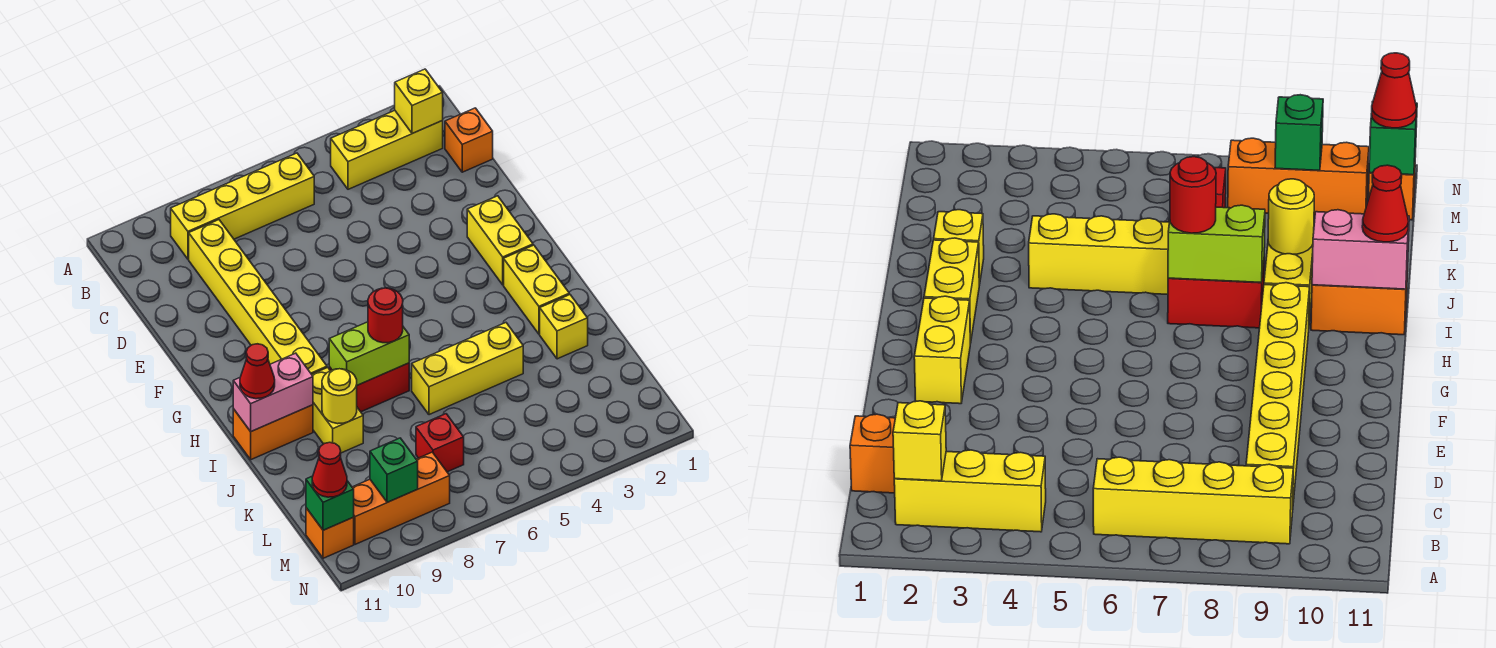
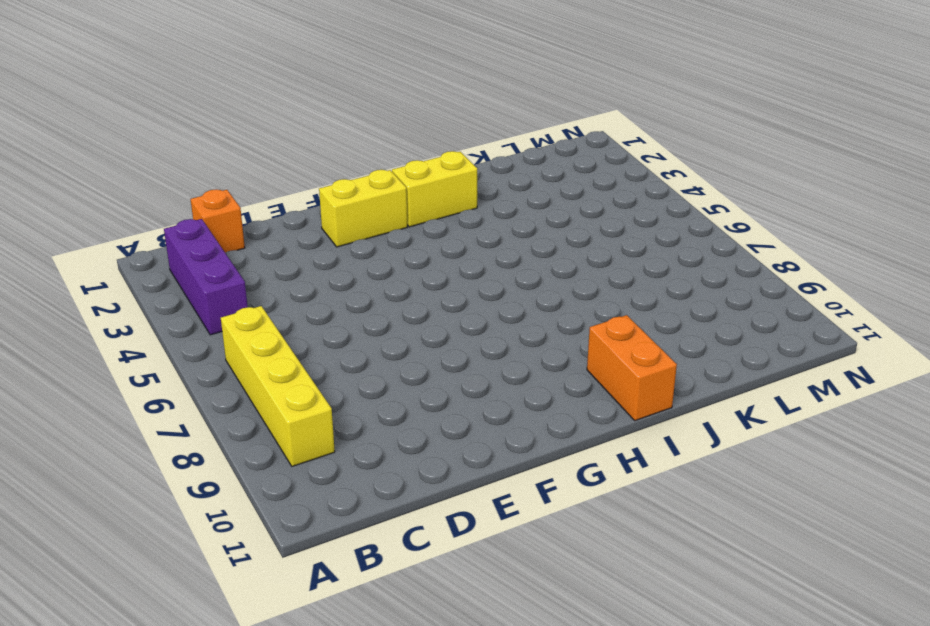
purple 1x3 brick [164,219,248,335] -> yellow 1x3 brick [331,111,443,189]
none -> yellow 1x6 brick [189,220,327,374]
none -> red 1x2 brick [329,363,409,412]
none -> yellow 1x2 brick [312,368,363,453]

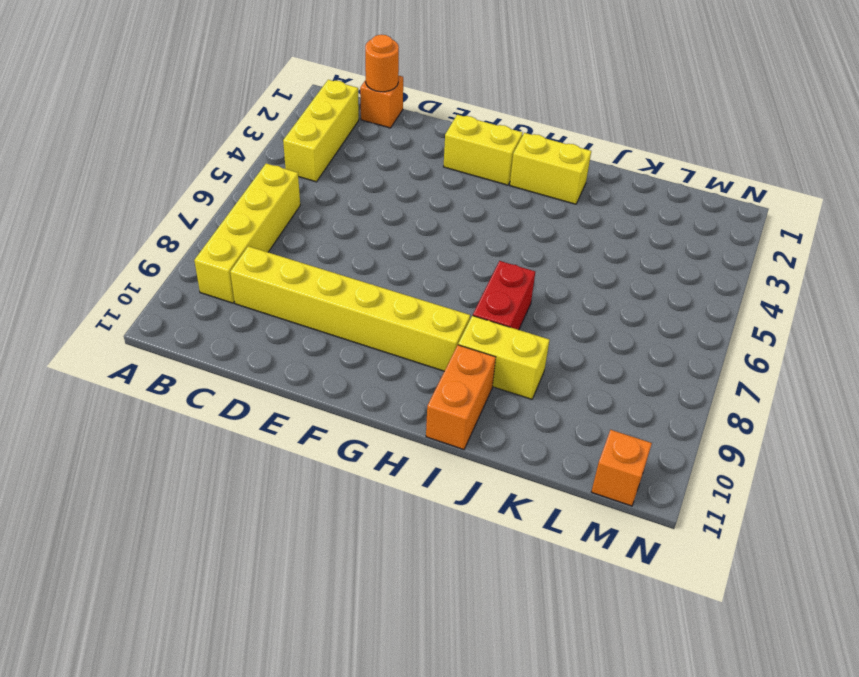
orange 1x1 round brick [365,35,399,92] -> none
none -> yellow 1x1 brick [540,295,588,359]
none -> yellow 1x3 brick [412,323,523,415]
none -> red 1x1 brick [416,414,464,472]

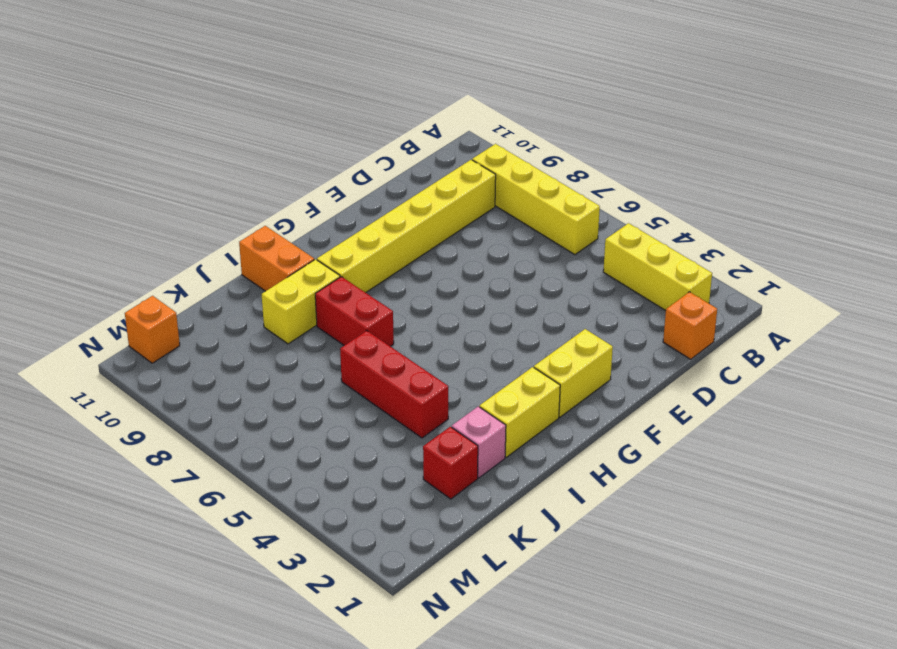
pink 1x1 brick [452,406,506,478] -> yellow 1x1 brick [540,295,588,359]
red 1x3 brick [340,331,448,438] -> yellow 1x3 brick [412,323,523,415]
red 1x1 brick [423,427,478,499] -> red 1x1 brick moved to [416,414,464,472]
none -> orange 1x3 brick [352,452,450,544]
none -> yellow 1x1 brick [395,69,443,134]
none -> lime 1x2 brick [329,322,409,385]

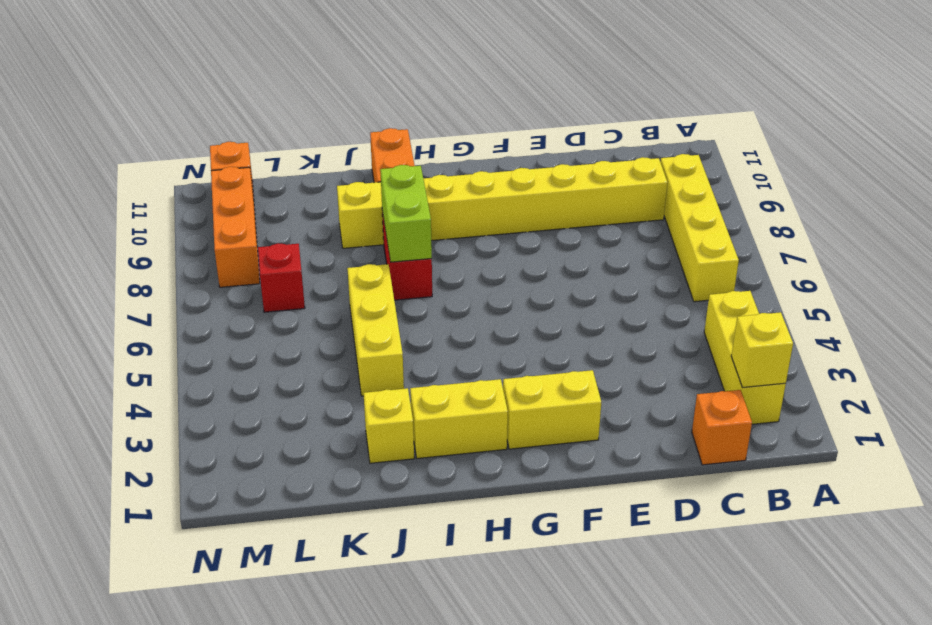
none -> pink 1x2 brick [233,353,313,431]
none -> yellow 1x1 round brick [322,369,357,424]
none -> green 1x1 brick [370,438,418,502]

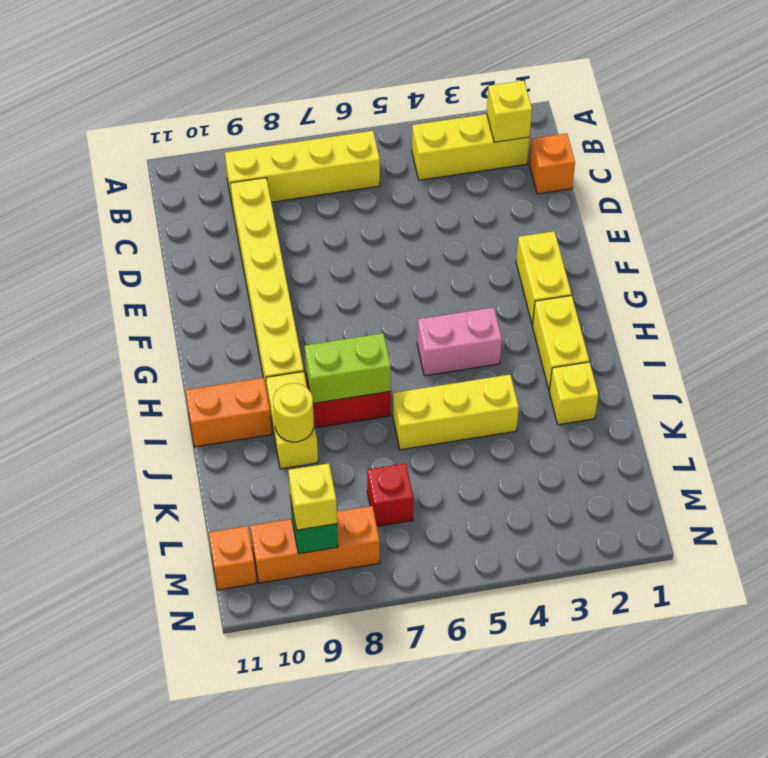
pink 1x2 brick [417,308,502,376] -> pink 1x2 brick moved to [233,353,313,431]
yellow 1x1 brick [288,463,337,530] -> none
none -> green 1x1 brick [306,476,354,530]
none -> red 1x1 round brick [368,288,403,343]
none -> red 1x1 cone [240,344,275,399]

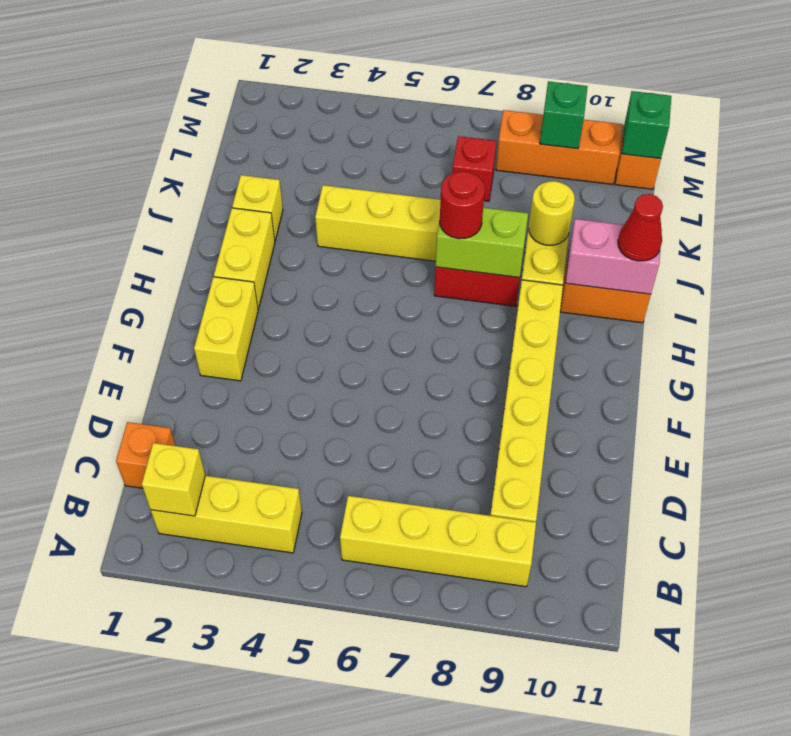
none -> red 1x1 cone [312,442,347,497]

